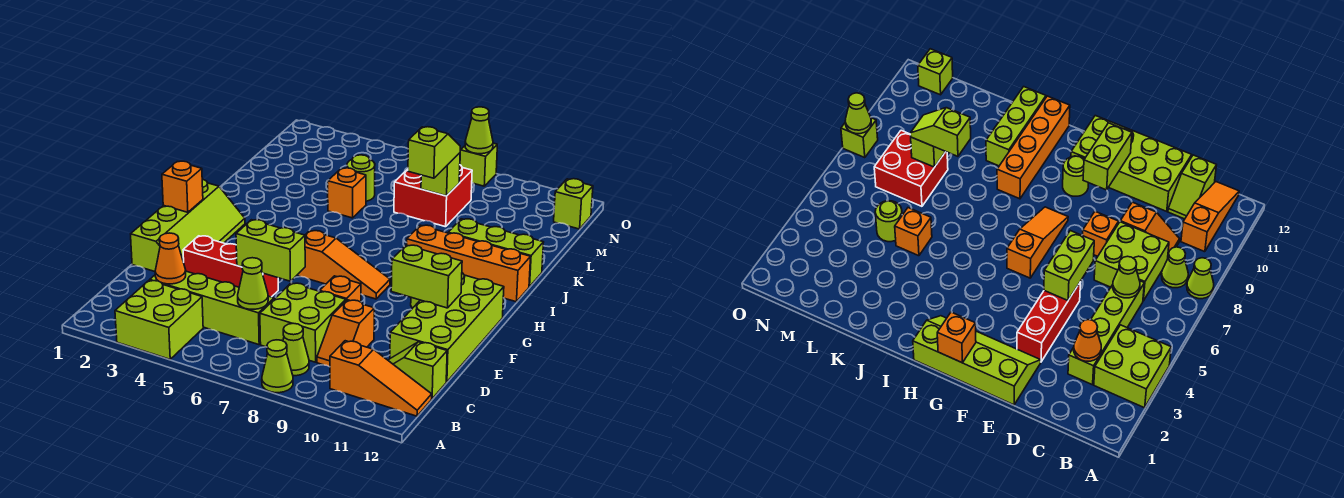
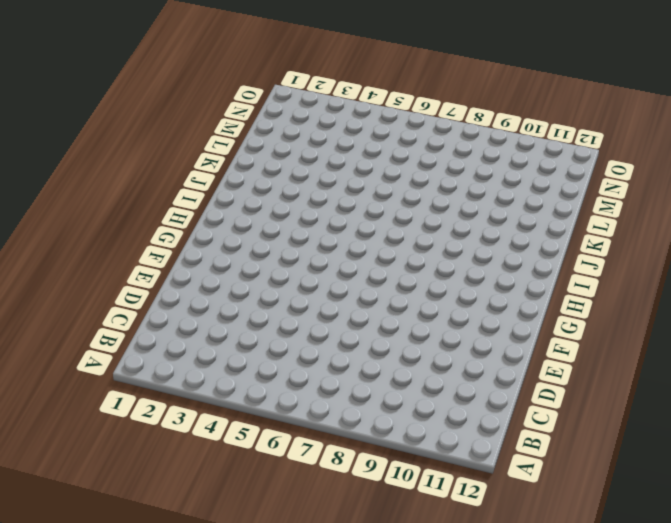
none -> lime 2x2 brick [115,280,203,359]
none -> lime 1x1 cone [262,340,293,393]
none -> lime 1x1 cone [283,323,309,376]

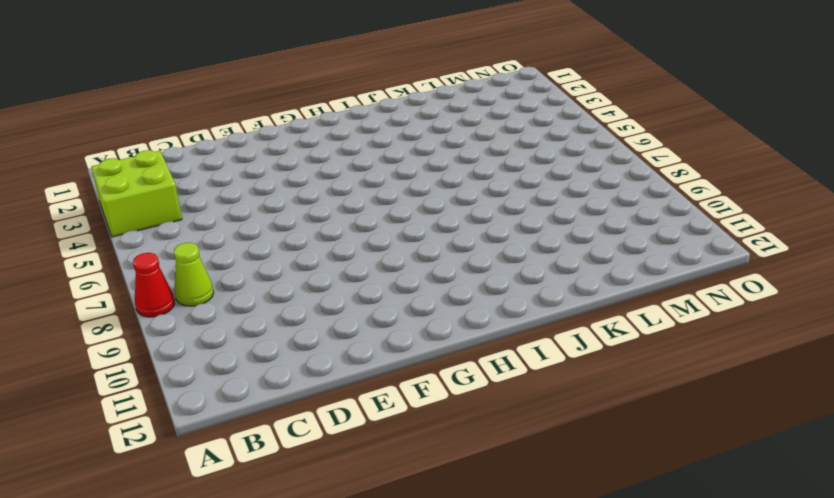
red 1x1 cone [133,253,175,317] -> lime 1x1 cone [262,340,293,393]
none -> orange 1x3 slope [330,341,432,416]
none -> lime 1x4 brick [150,271,274,345]
none -> lime 2x2 brick [260,283,346,362]

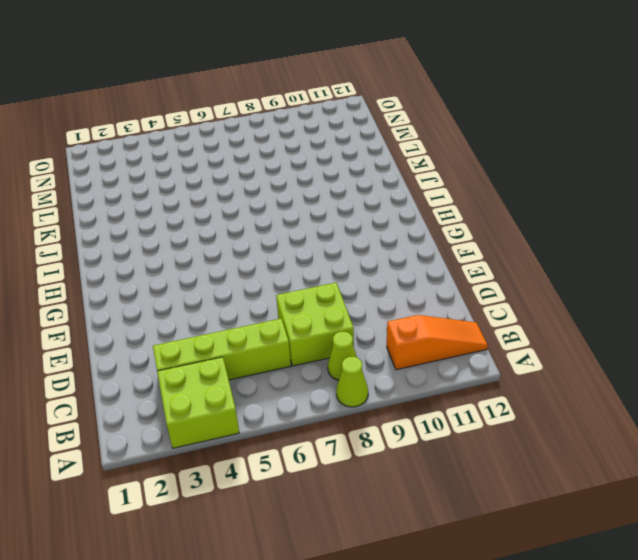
none -> orange 1x2 slope [317,300,374,367]
none -> lime 1x2 slope [388,342,447,399]
none -> lime 2x4 brick [390,273,504,382]

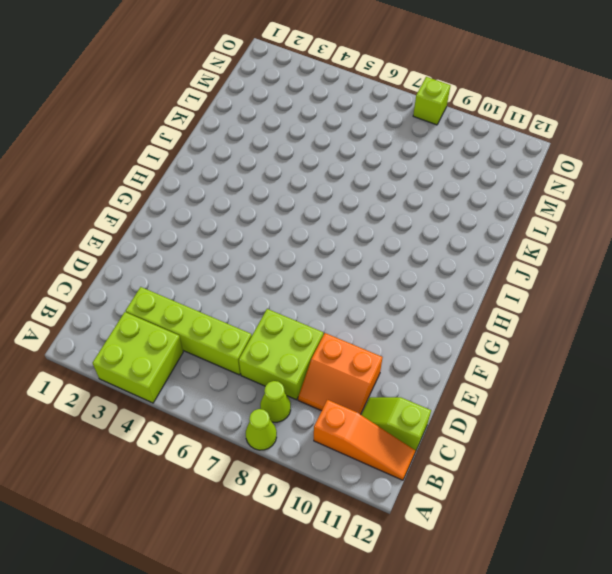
orange 2x2 slope [298,333,383,414] -> orange 1x2 slope [317,300,374,367]
none -> lime 2x4 brick [390,273,504,382]
none -> lime 2x4 slope [131,179,245,272]
none -> red 1x3 brick [183,236,278,297]

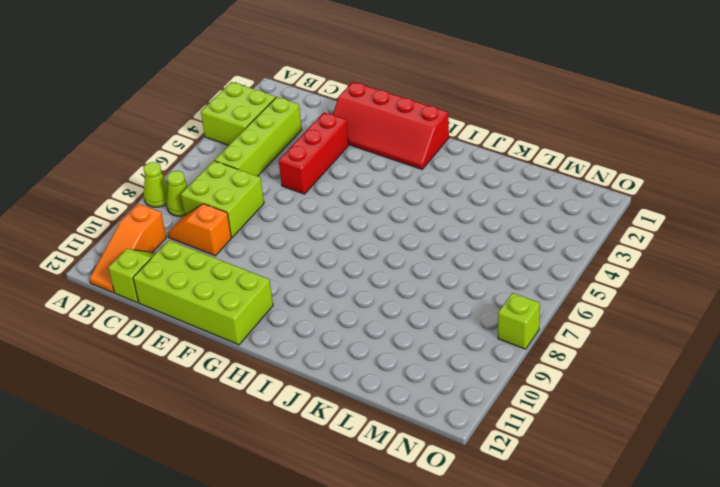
red 2x4 slope [333,82,449,169] -> lime 2x4 slope [131,179,245,272]
none -> orange 1x1 brick [320,276,361,302]
none -> orange 1x3 slope [297,231,390,299]
none -> lime 1x1 round brick [1063,156,1088,196]

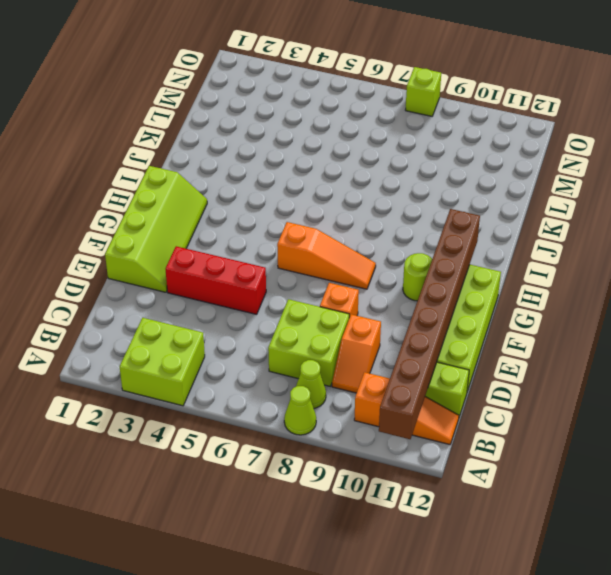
brown 1x8 brick [379,209,480,439] -> lime 1x2 brick [391,245,462,308]
none -> lime 1x4 brick [150,271,274,345]
none -> orange 1x4 brick [407,225,531,302]
none -> lime 1x3 brick [448,219,544,287]

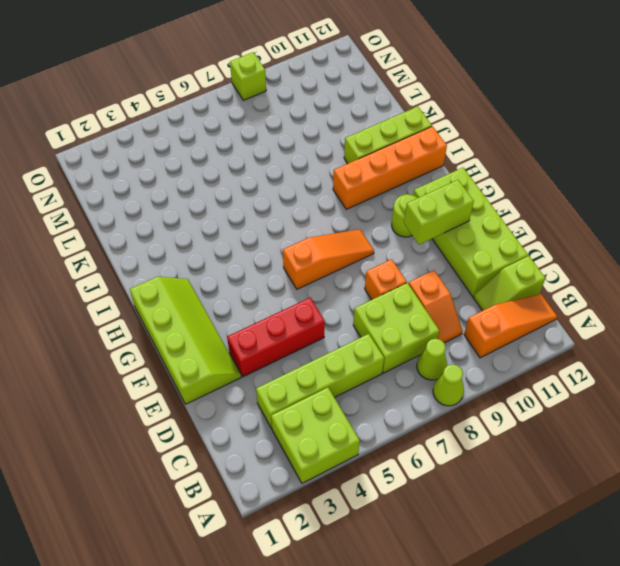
none -> orange 1x1 brick [328,168,366,218]
none -> lime 1x1 round brick [347,155,375,201]
none -> red 2x2 brick [394,165,472,227]

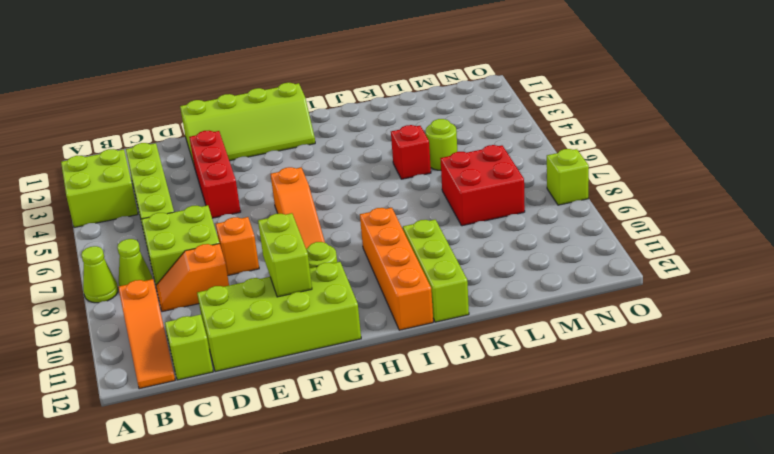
red 1x1 brick [391,125,431,179] -> orange 1x1 brick [328,168,366,218]
none -> lime 1x1 brick [554,179,593,229]
none -> orange 1x1 cone [155,233,186,284]
none -> lime 1x1 cone [238,258,268,309]

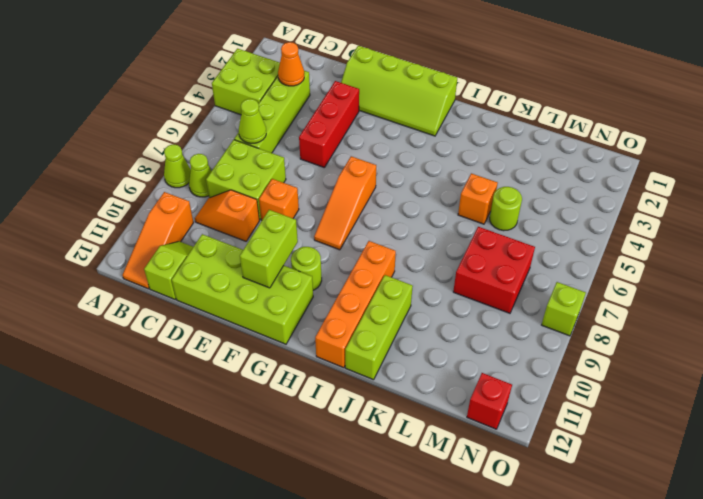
red 1x1 brick [467,373,512,429] -> lime 1x1 brick [554,179,593,229]
none -> lime 1x2 brick [236,220,305,281]
none -> orange 1x1 brick [162,161,203,212]
none -> lime 1x1 brick [421,153,460,196]

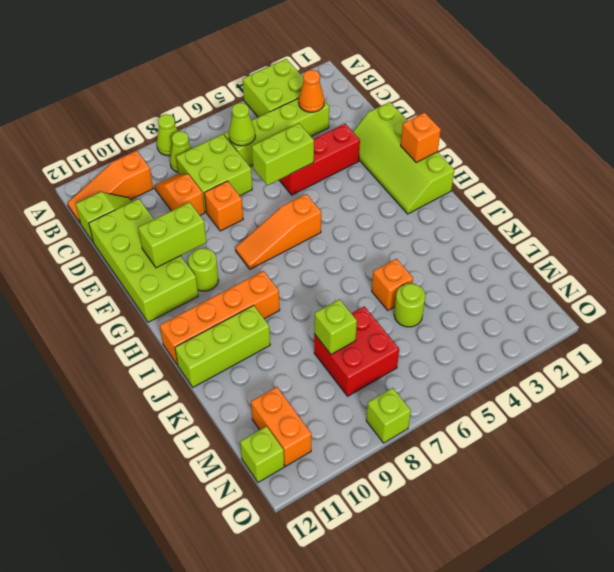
orange 1x2 brick [251,387,311,466] -> none
none -> lime 1x1 cone [465,107,493,154]
none -> lime 1x2 slope [408,127,460,178]

